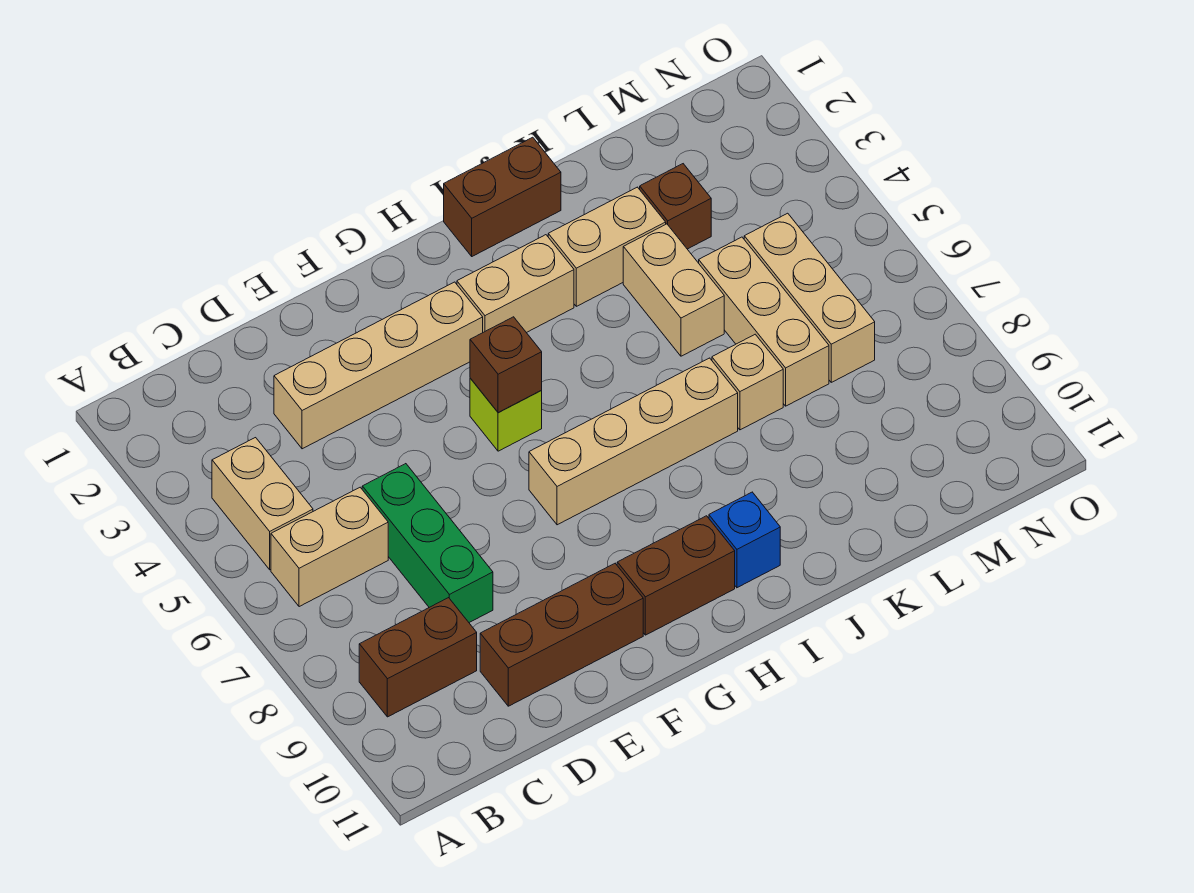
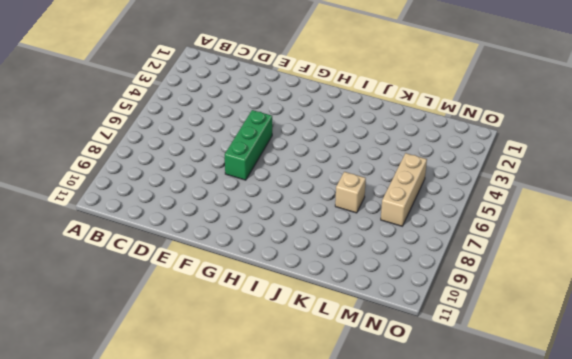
green 1x3 brick [225,110,272,180] -> green 1x3 brick moved to [362,464,493,623]
none -> tan 1x2 brick [212,438,313,570]
none -> tan 1x2 brick [271,487,388,607]
none -> brown 1x2 brick [359,598,477,717]

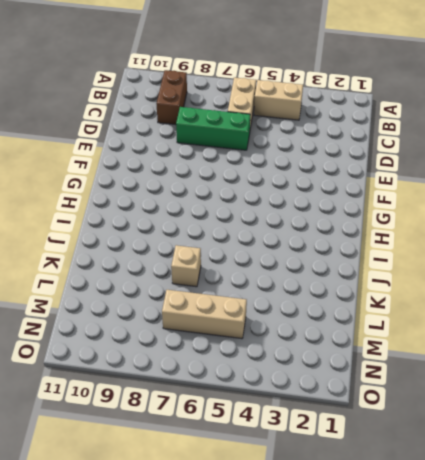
none -> tan 1x4 brick [274,282,483,449]
none -> brown 1x3 brick [480,563,643,706]
none -> lime 1x1 brick [470,378,542,451]

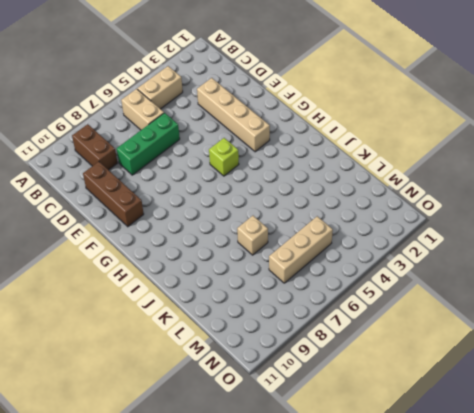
none -> tan 1x4 brick [529,358,738,525]
none -> brown 1x2 brick [617,516,735,635]
none -> tan 1x2 brick [457,235,574,333]

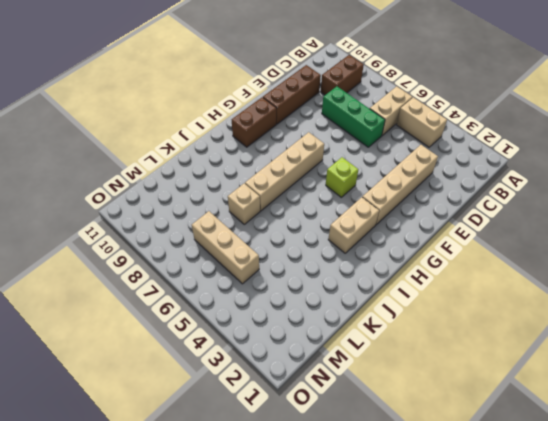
none -> brown 1x2 brick [444,137,561,256]
none -> blue 1x1 brick [709,492,780,588]
none -> tan 1x2 brick [548,187,666,306]

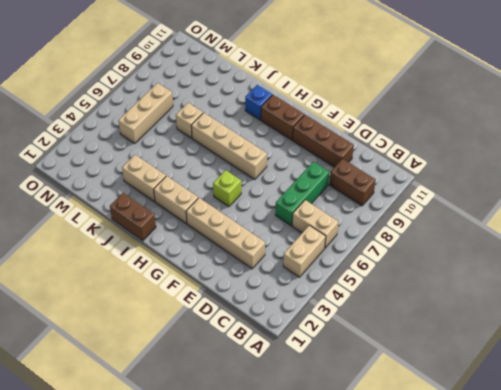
none -> tan 1x2 brick [623,224,724,356]
none -> brown 1x1 brick [640,164,711,249]
none -> tan 1x3 brick [699,237,829,406]

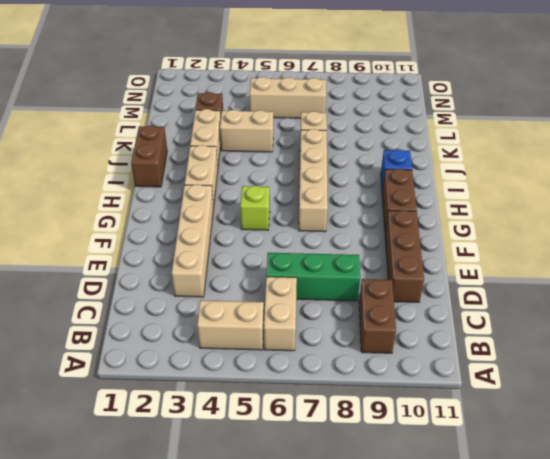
none -> tan 1x3 brick [699,237,829,406]
none -> brown 1x1 brick [470,317,542,413]

